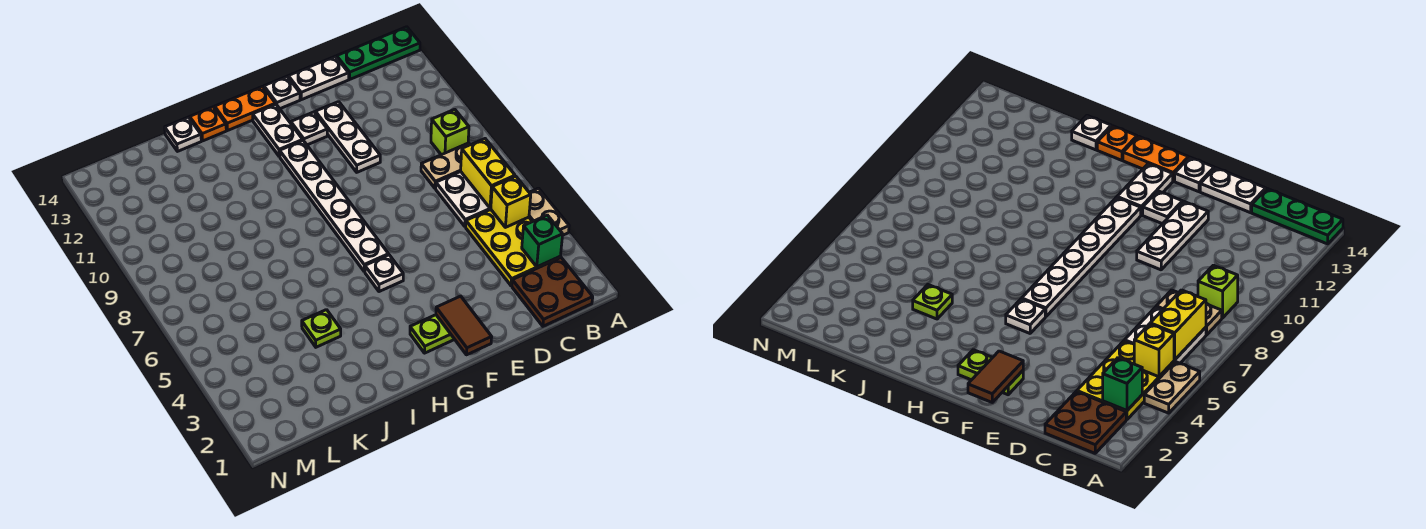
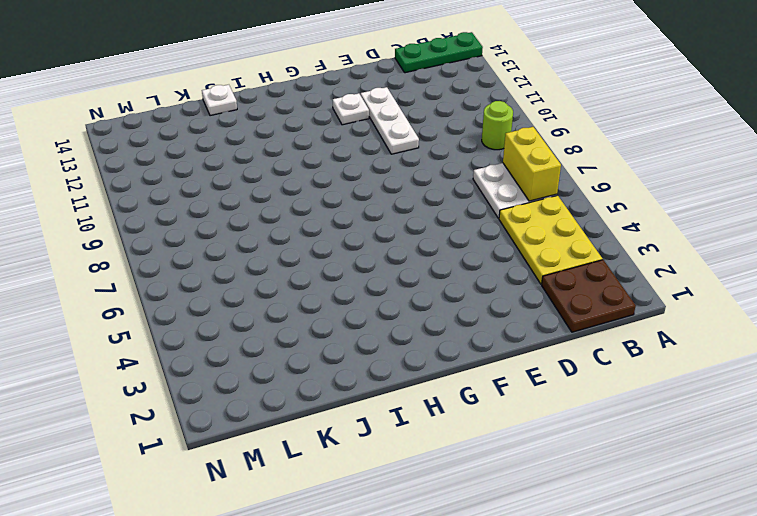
lime 1x1 round brick [482,101,513,150] -> lime 1x1 brick [431,109,469,155]
none -> tan 1x2 plate [529,188,569,235]
none -> tan 1x2 plate [421,143,470,188]
none -> white 1x2 plate [288,56,349,100]

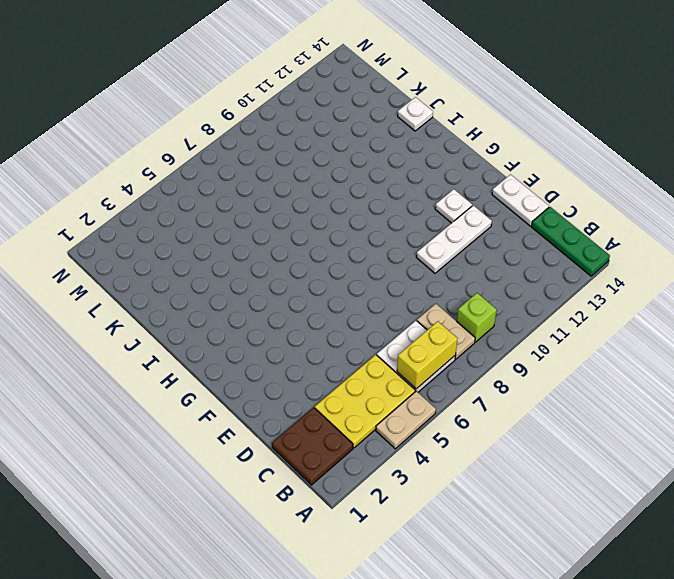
none -> lime 1x2 plate [410,315,455,353]
none -> white 1x1 plate [264,76,300,109]
none -> white 1x1 plate [365,255,403,292]

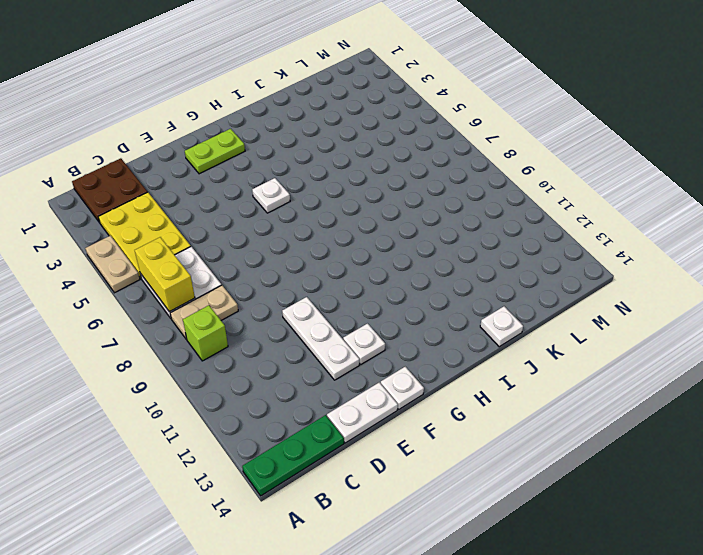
none -> white 1x6 plate [280,141,389,271]
none -> white 1x2 plate [253,104,303,157]
none -> orange 1x2 plate [215,86,275,130]

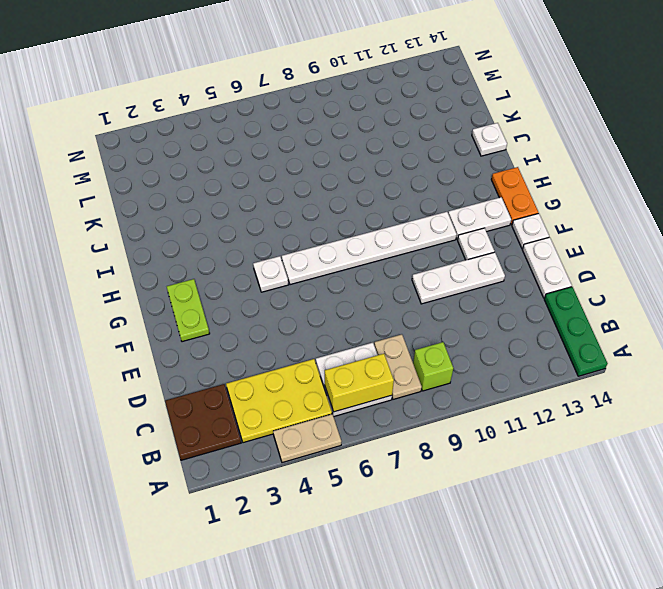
none -> orange 1x1 plate [190,107,226,141]
none -> lime 1x1 plate [302,310,341,347]
none -> green 1x1 brick [522,215,563,267]

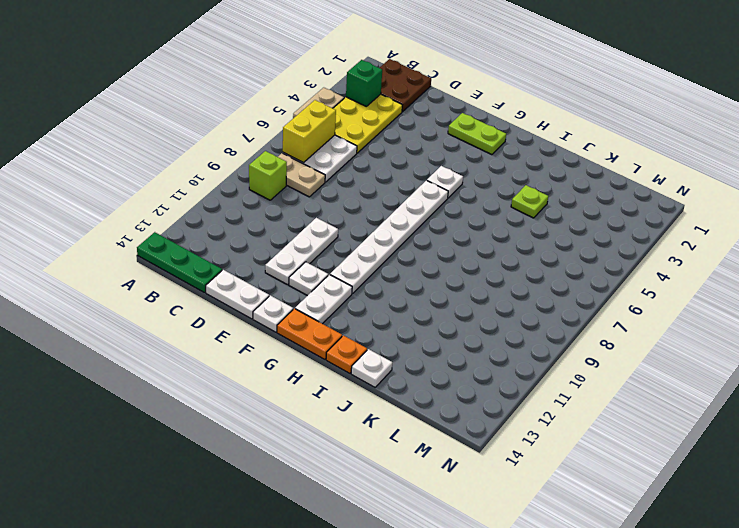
none -> yellow 1x1 brick [491,176,531,227]
none -> brown 1x2 tile [436,296,492,355]

